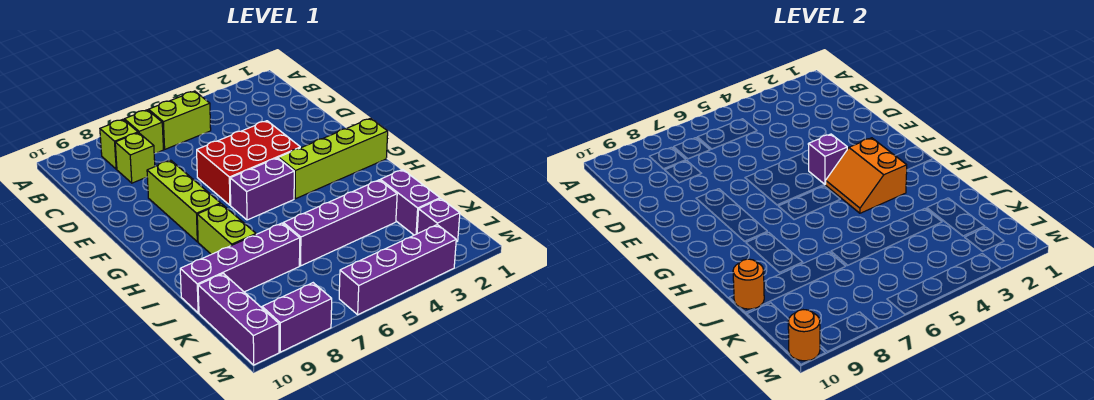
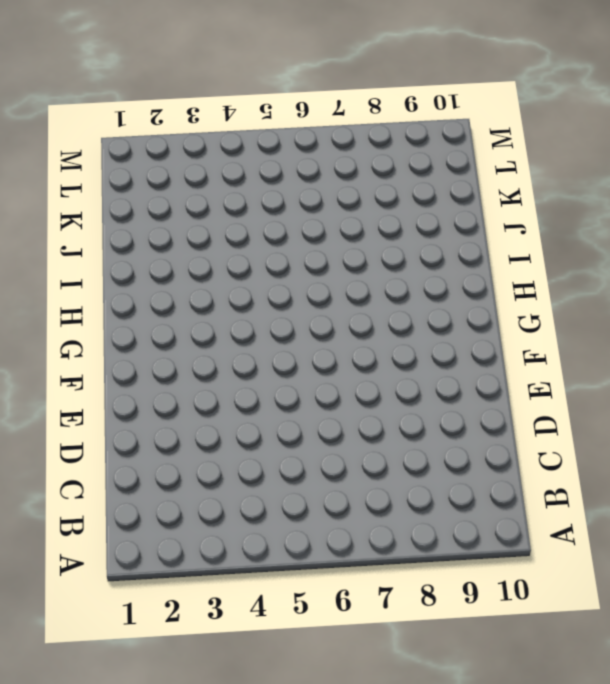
none -> lime 1x2 brick [149,91,211,149]
none -> lime 1x1 brick [124,110,163,154]
none -> lime 1x1 brick [100,119,138,169]

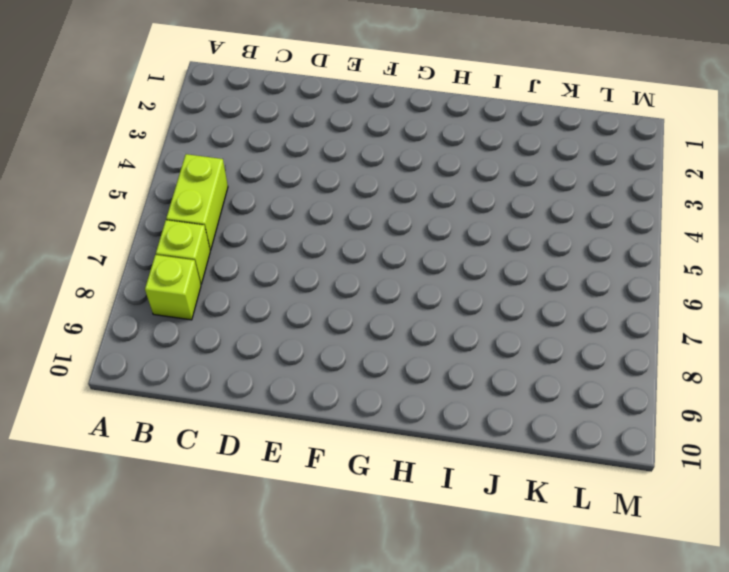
none -> lime 1x1 brick [115,133,155,183]
none -> red 2x3 brick [197,121,300,205]
none -> lime 1x3 brick [147,160,221,242]

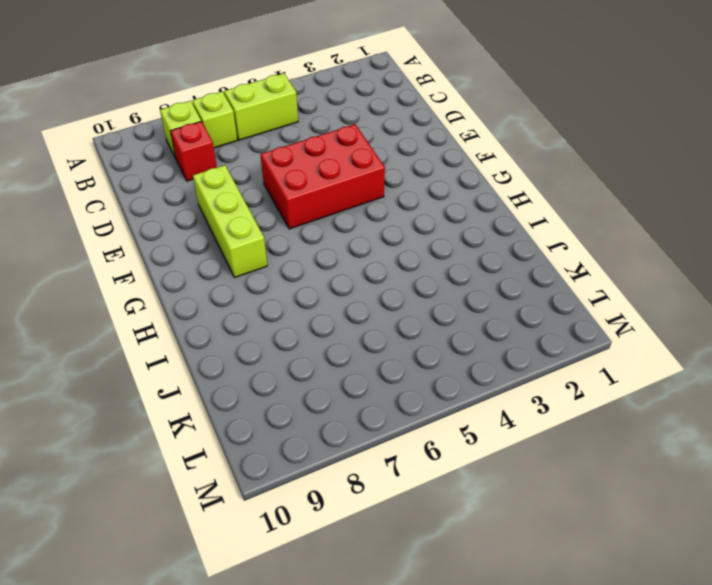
red 1x1 brick [170,121,217,181] -> lime 1x1 brick [115,133,155,183]
none -> lime 1x4 brick [279,118,388,199]
none -> purple 1x2 brick [230,158,294,220]
none -> lime 1x2 brick [197,204,256,254]

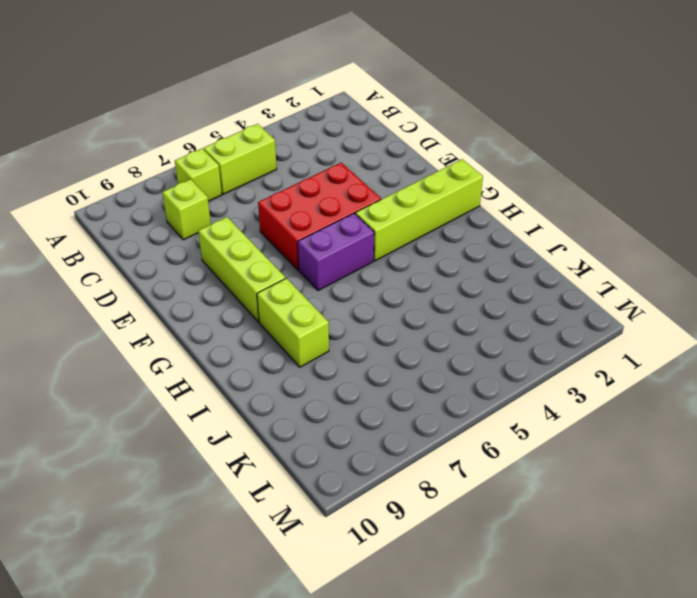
none -> lime 1x1 brick [100,119,138,169]
none -> purple 1x2 brick [380,170,440,235]
none -> purple 1x4 brick [283,180,397,266]

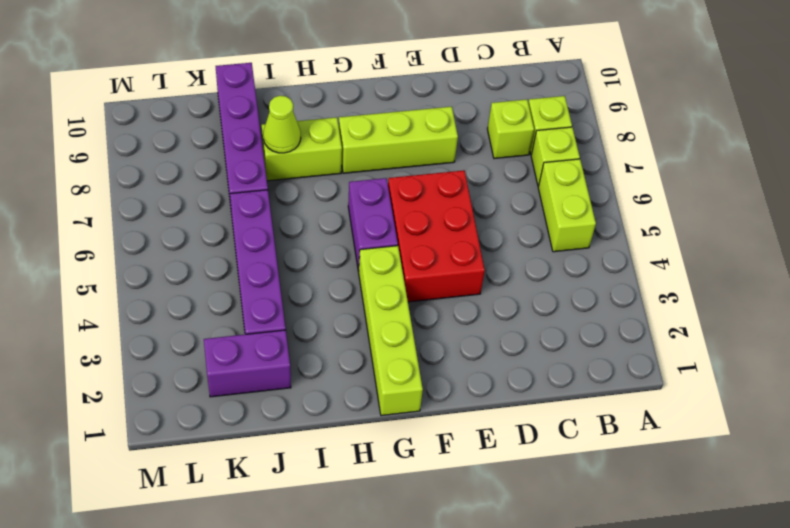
lime 1x1 cone [263,96,301,153] -> none
none -> purple 1x3 brick [198,274,279,365]
none -> purple 1x1 brick [417,199,460,242]
none -> purple 1x4 brick [339,225,456,315]

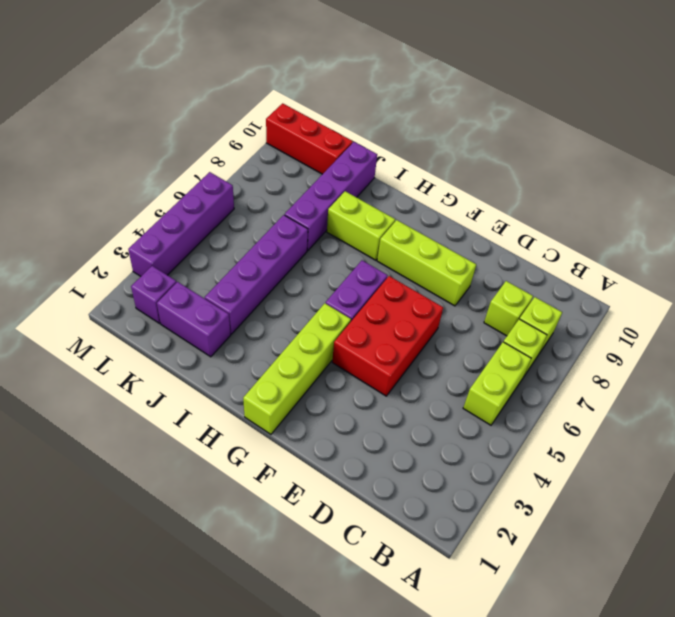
red 1x3 brick [266,103,353,174] -> purple 1x3 brick [198,274,279,365]
none -> purple 1x2 brick [262,283,332,352]
none -> purple 1x1 brick [808,134,847,185]
none -> orange 2x2 slope [826,138,907,213]

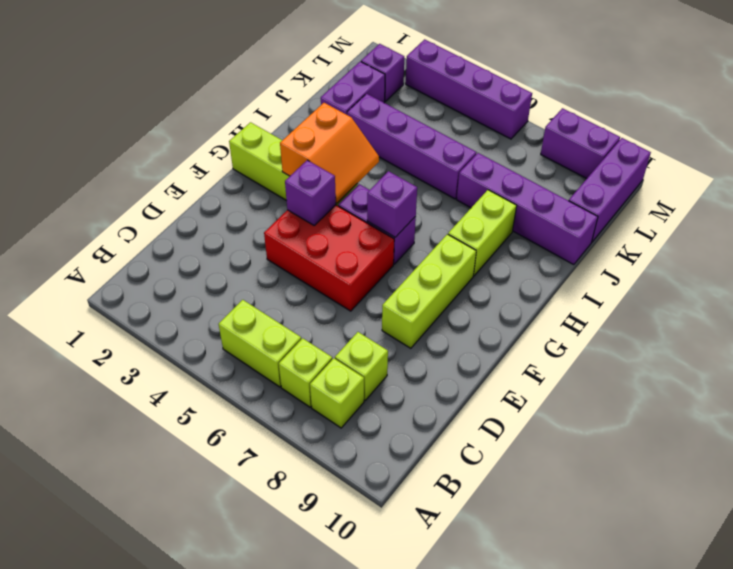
purple 1x1 brick [367,171,417,237] -> none
none -> orange 1x1 round brick [733,259,764,309]
none -> orange 1x1 round brick [788,310,820,361]

